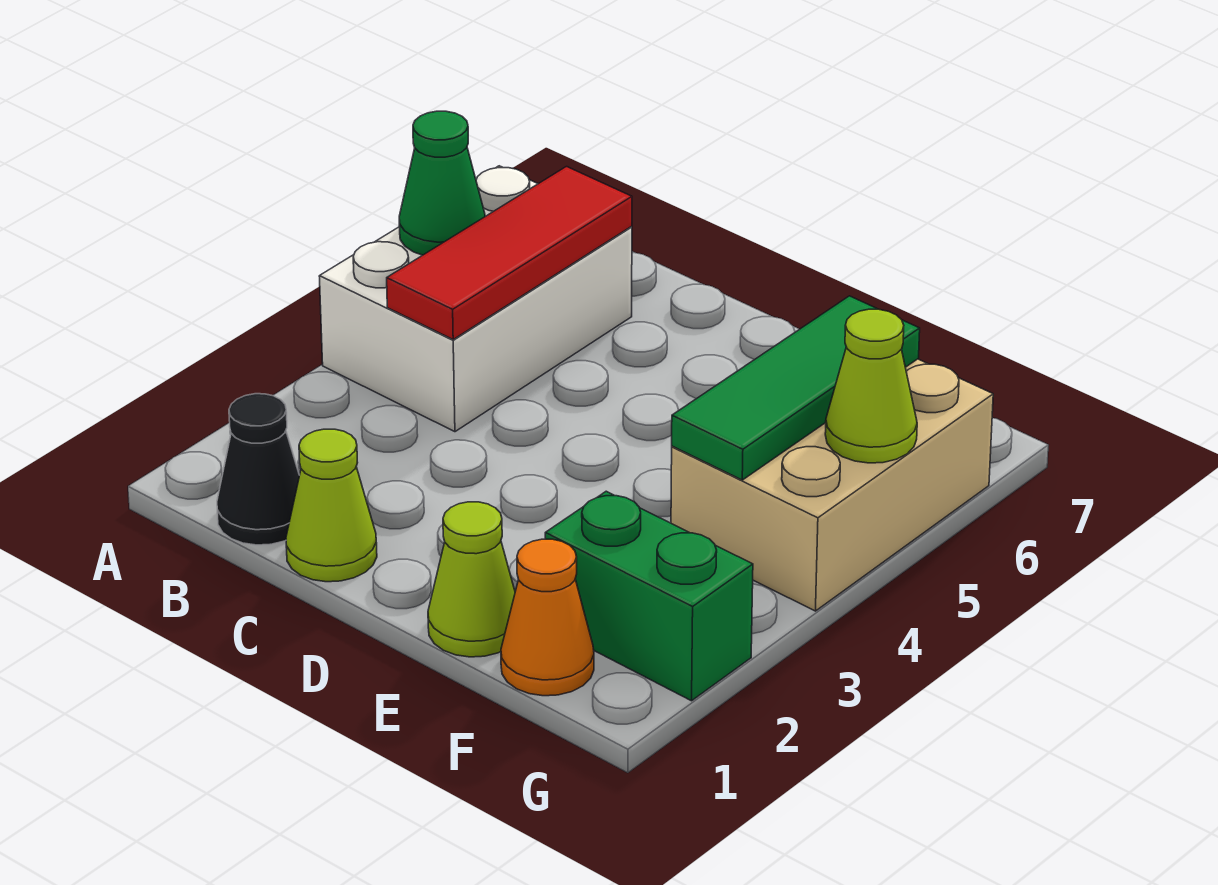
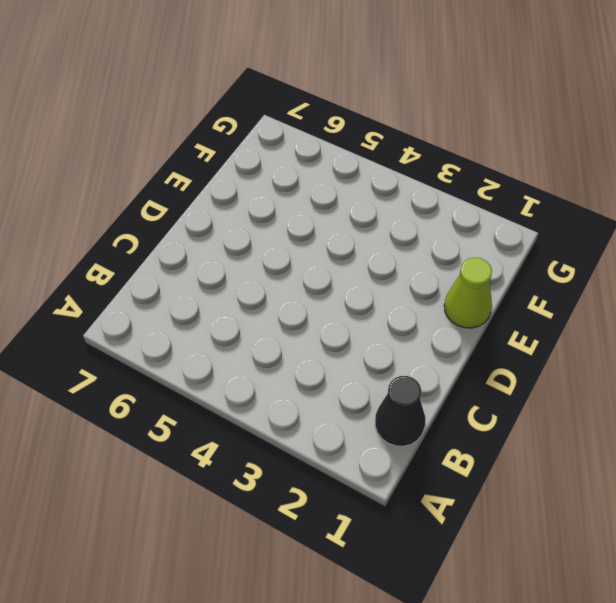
none -> white 2x3 brick [319,166,632,432]
none -> lime 1x1 cone [286,429,377,582]

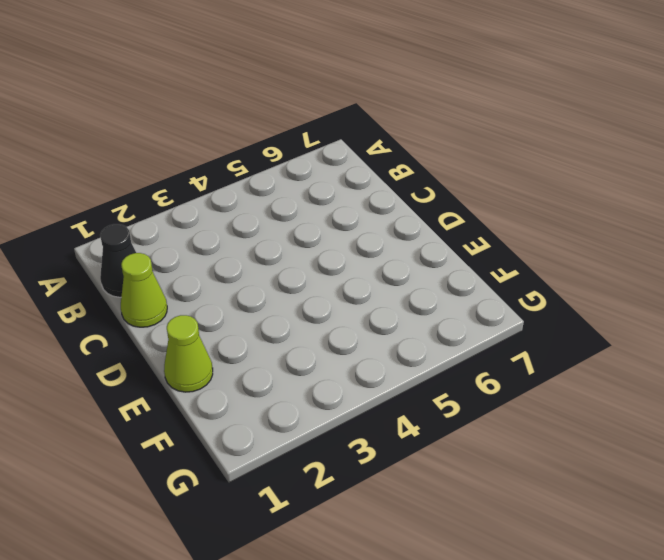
none -> white 2x3 brick [319,166,632,432]
none -> orange 1x1 cone [501,539,594,696]

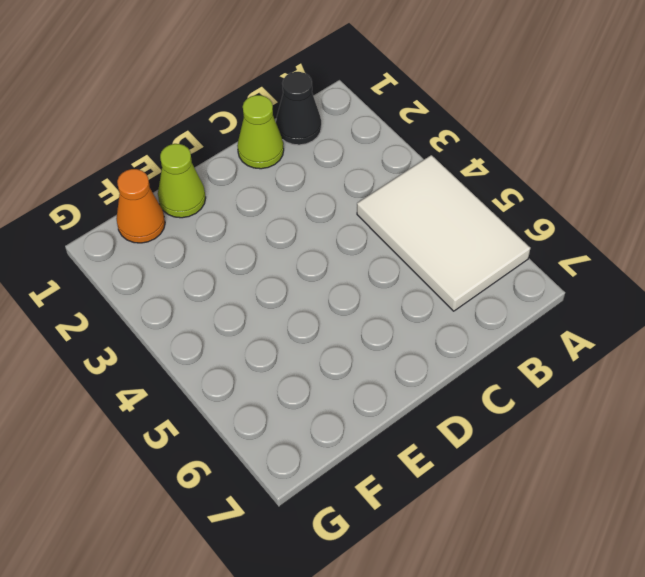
white 2x3 tile [357,155,530,311] -> white 2x3 brick [319,166,632,432]
none -> green 1x2 brick [545,491,753,701]
none -> tan 2x3 brick [671,359,993,611]

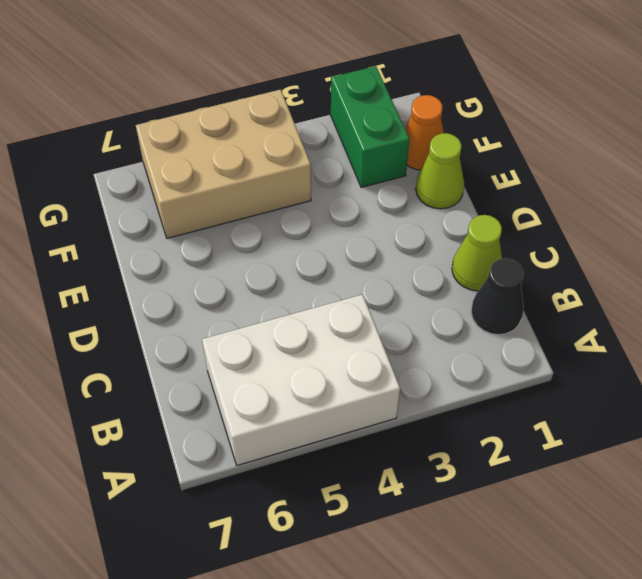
none -> green 1x1 cone [399,111,485,255]
none -> red 1x3 tile [387,167,632,339]

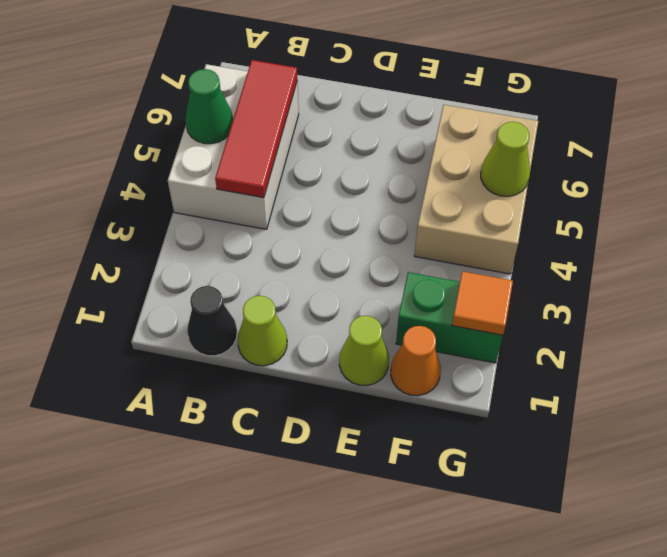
orange 1x1 tile [452,271,513,335] -> none
none -> green 1x3 tile [672,296,920,480]

